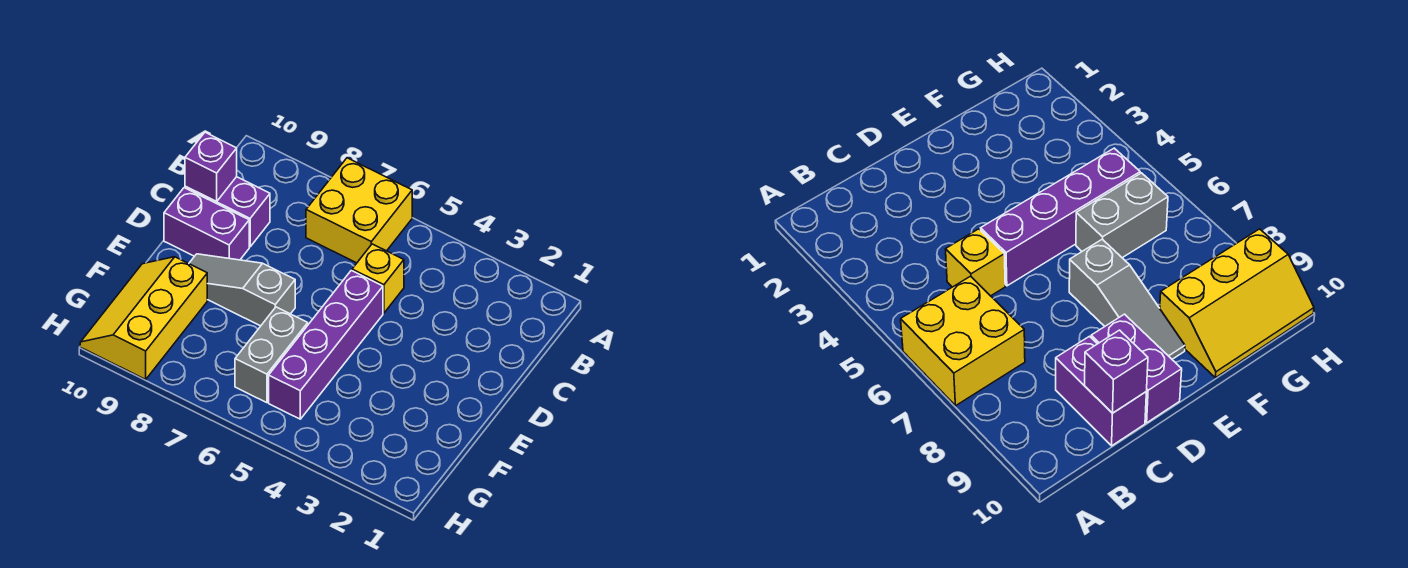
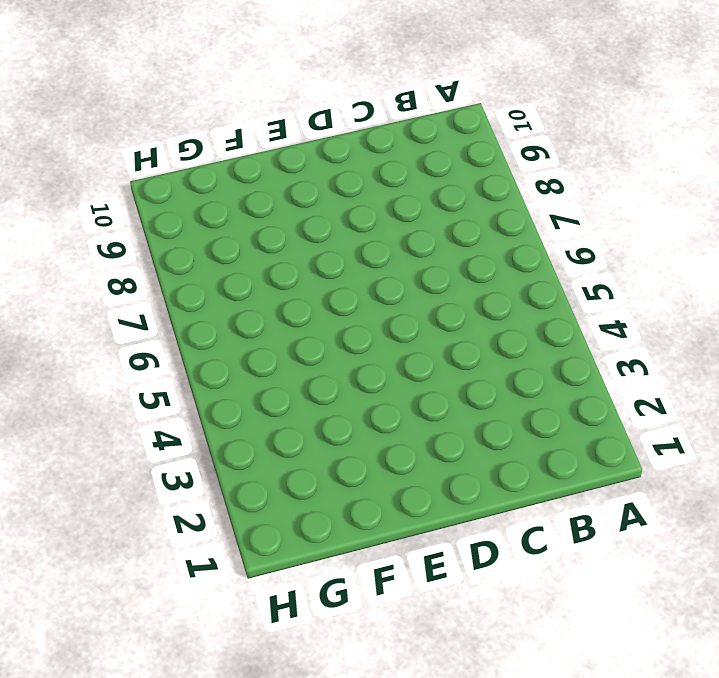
none -> yellow 2x2 brick [306,158,412,263]
none -> yellow 1x1 brick [352,244,404,313]

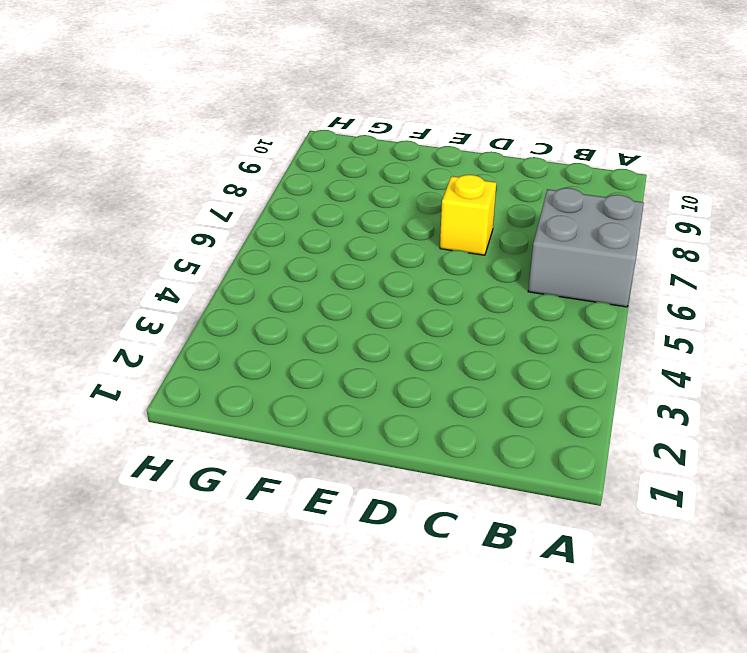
grey 2x2 brick [528,188,644,307] -> yellow 2x2 brick [306,158,412,263]
yellow 1x1 brick [440,175,496,255] -> yellow 1x1 brick moved to [352,244,404,313]
none -> purple 1x2 brick [185,177,270,247]
none -> purple 1x4 brick [269,271,383,419]

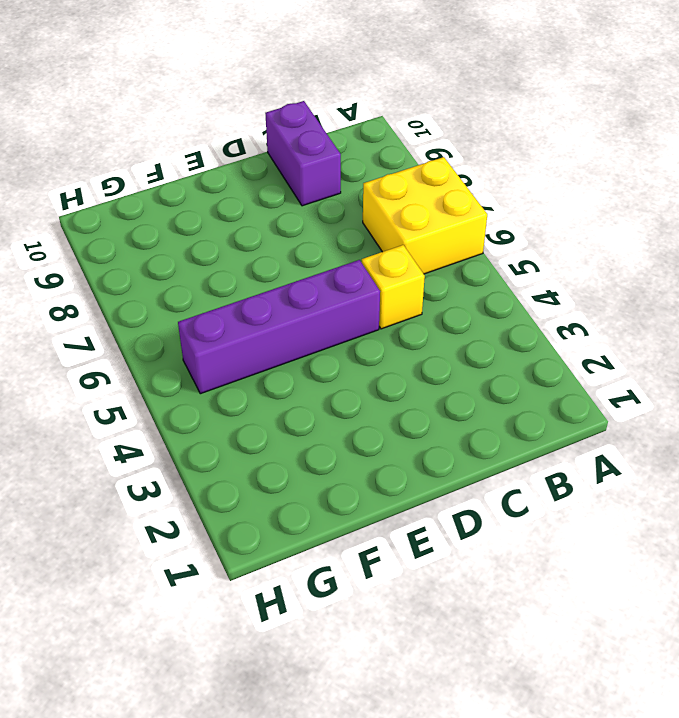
none -> purple 1x2 brick [164,188,249,260]
none -> grey 1x3 slope [189,254,295,326]

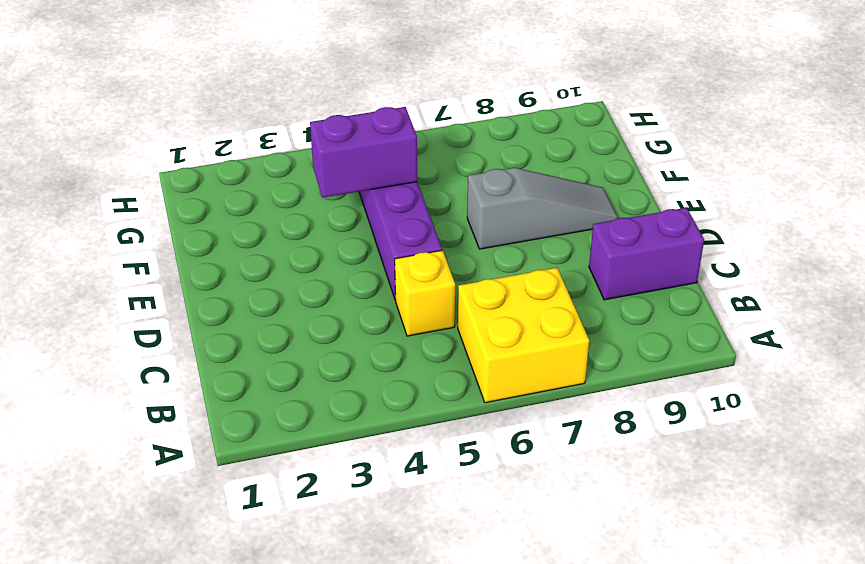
purple 1x2 brick [310,107,417,197] -> purple 1x2 brick moved to [164,188,249,260]
none -> grey 1x2 brick [235,307,308,403]
none -> yellow 2x3 slope [80,257,207,379]

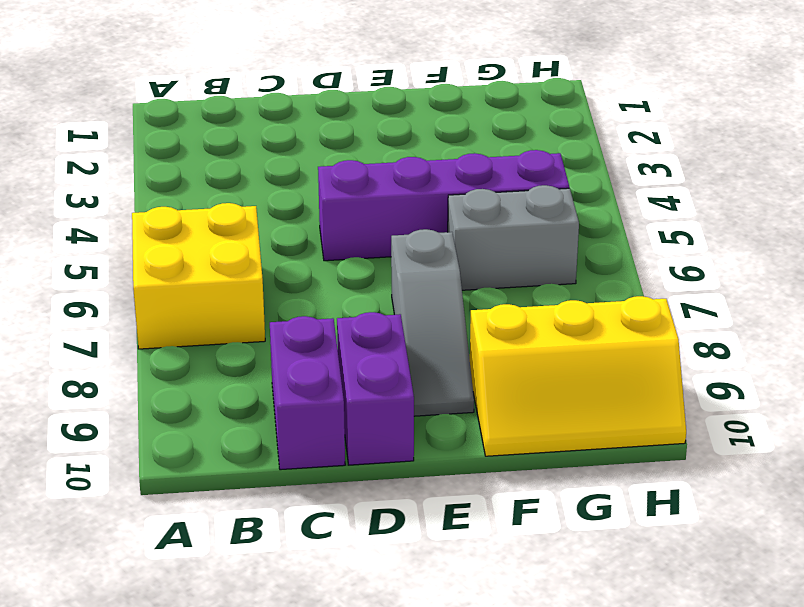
none -> yellow 1x1 brick [352,244,404,313]
none -> purple 1x1 brick [185,132,237,202]

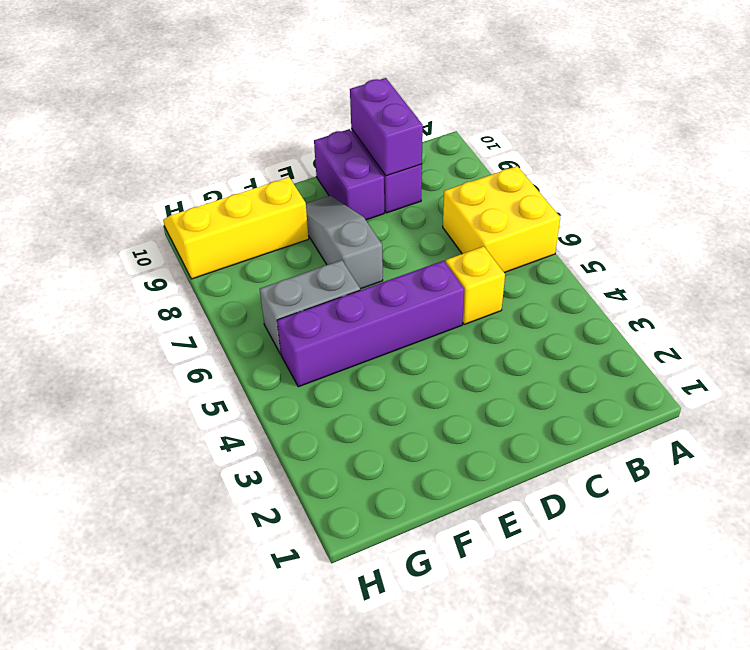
purple 1x2 brick [350,78,423,176] -> purple 1x1 brick [185,132,237,202]

